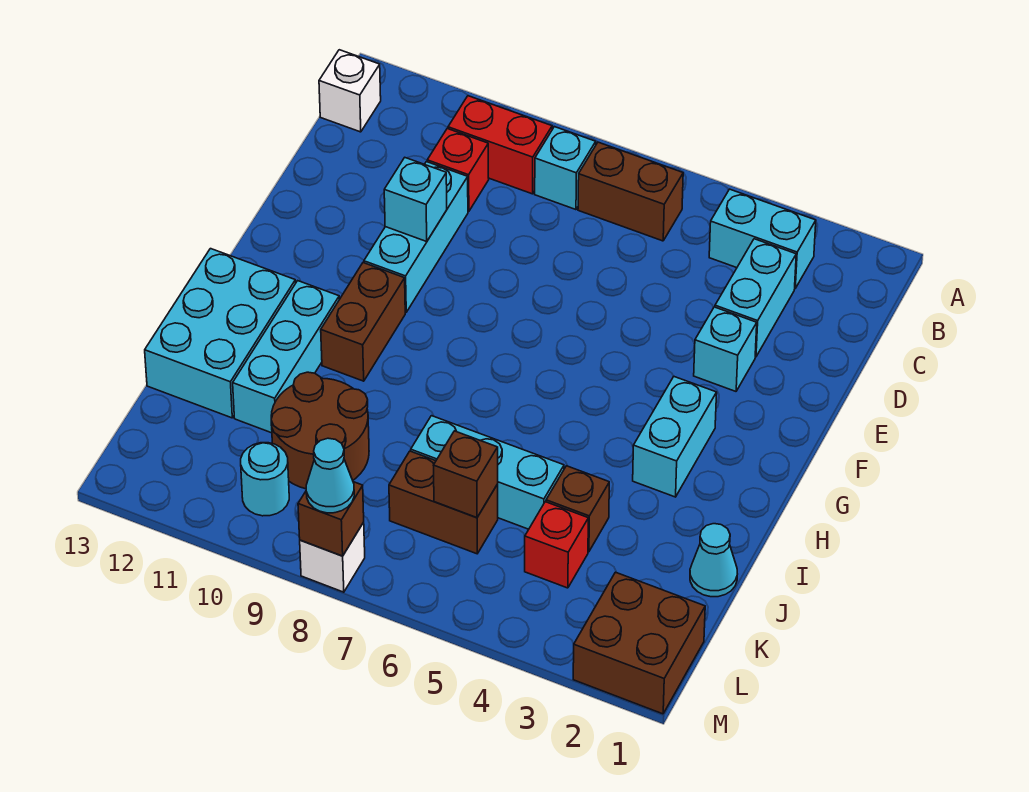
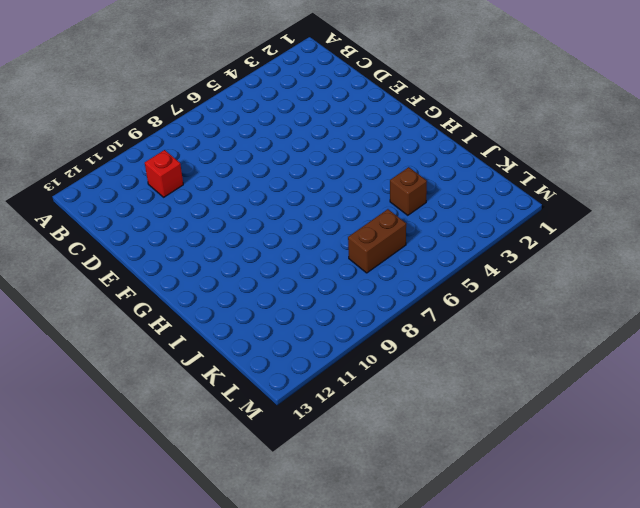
none -> cyan 1x2 brick [709,189,816,288]
none -> brown 1x2 brick [578,142,683,241]
none -> cyan 1x1 brick [535,127,596,210]

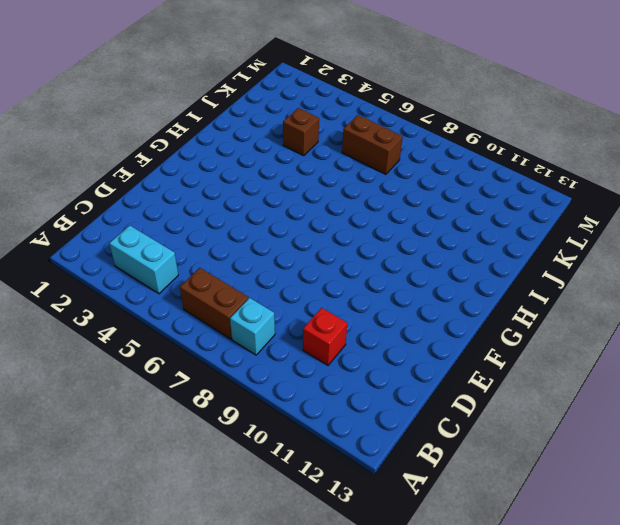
none -> red 1x2 brick [448,96,552,194]
none -> white 1x1 brick [319,50,381,132]
none -> cyan 1x2 brick [715,239,796,357]

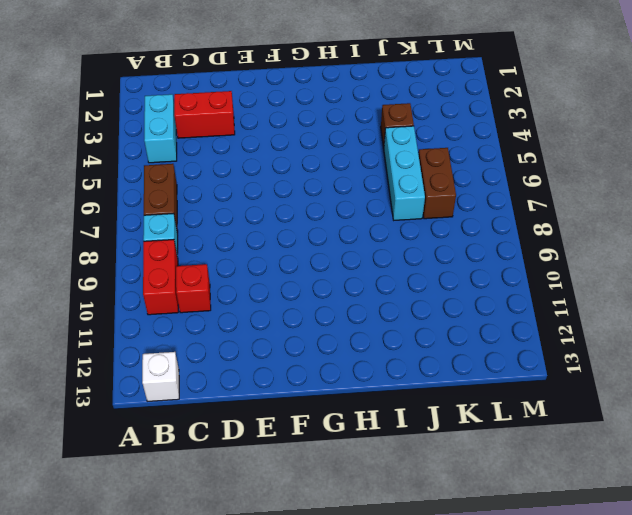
red 1x2 brick [174,91,235,138] -> cyan 1x2 brick [715,239,796,357]
none -> cyan 1x3 brick [364,162,468,312]
none -> cyan 1x1 brick [694,307,757,391]
none -> cyan 1x2 brick [633,377,717,497]

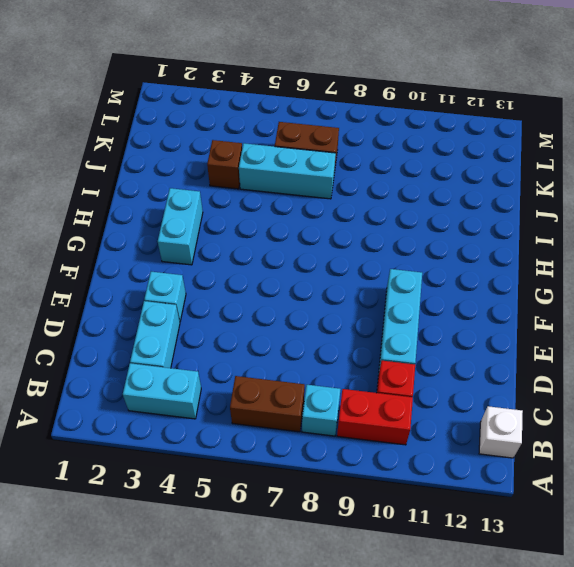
none -> brown 1x2 brick [321,263,405,381]
none -> cyan 1x3 brick [233,281,339,433]
none -> cyan 2x3 brick [145,249,296,418]

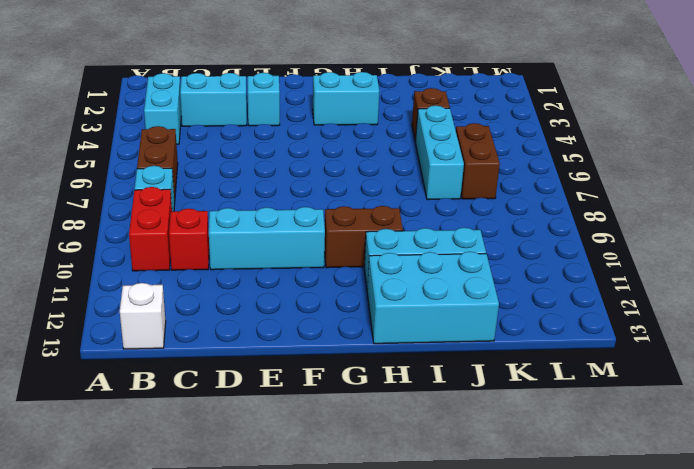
none -> cyan 1x1 cone [690,524,737,597]
none -> brown 2x2 round brick [271,372,369,489]
none -> red 1x1 brick [525,502,588,588]

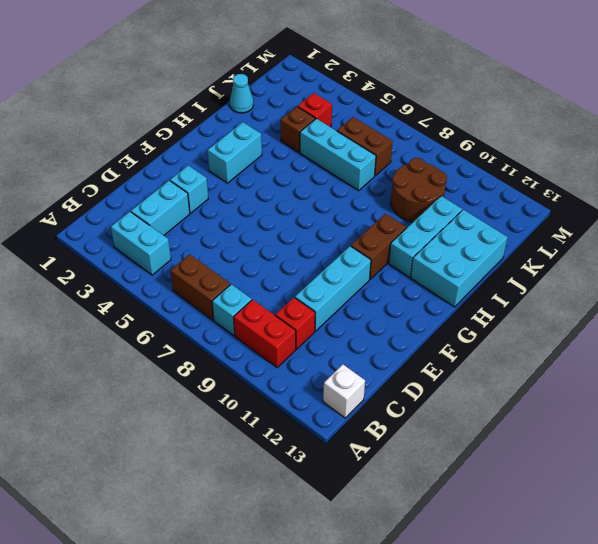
none -> brown 2x2 brick [573,572,705,714]
none -> cyan 1x1 round brick [241,443,289,516]
none -> white 1x1 brick [300,523,365,592]

